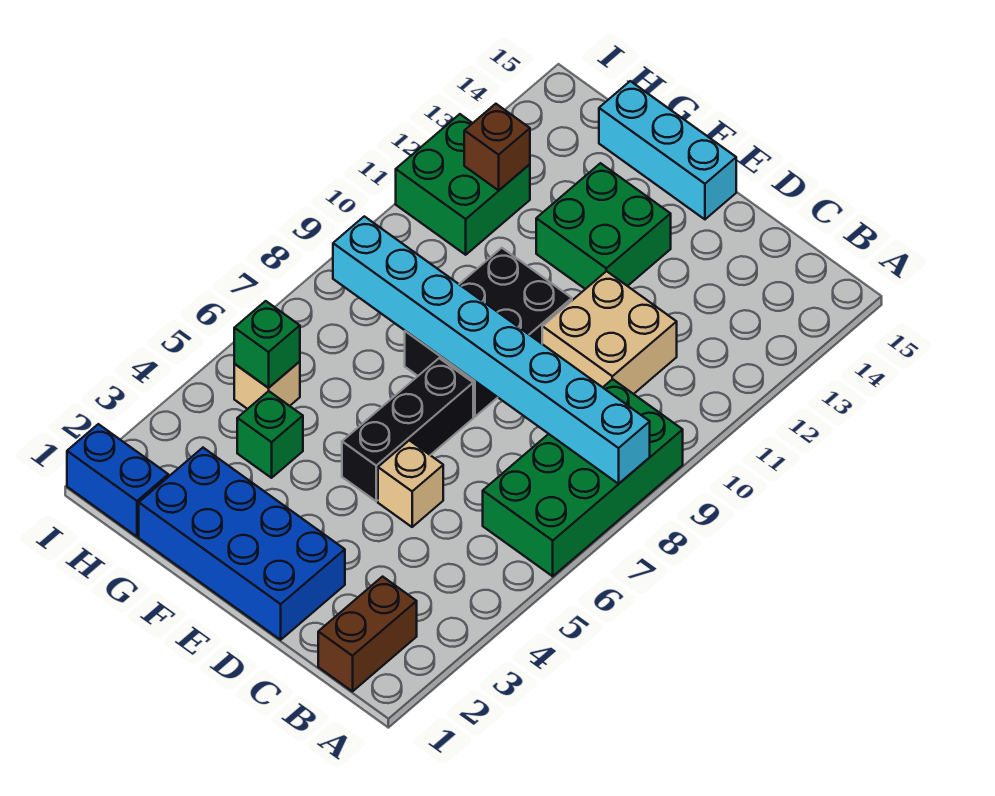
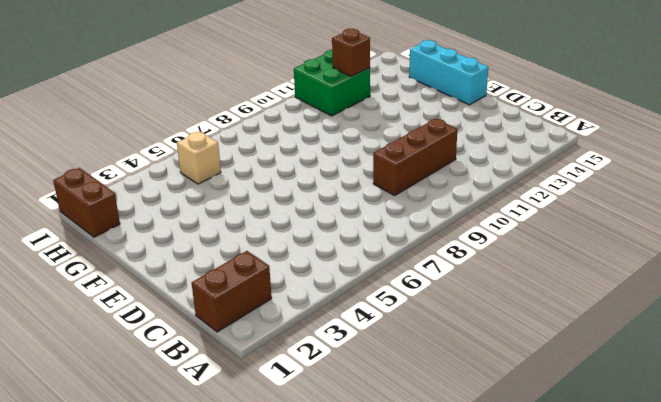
brown 1x3 brick [373,119,457,196] -> tan 2x2 brick [542,271,677,394]
brown 1x2 brick [53,168,120,237] -> blue 1x2 brick [67,424,168,537]
none -> green 2x4 brick [483,379,683,576]
none -> blue 2x4 brick [139,448,345,640]
none -> tan 1x1 brick [378,440,443,527]

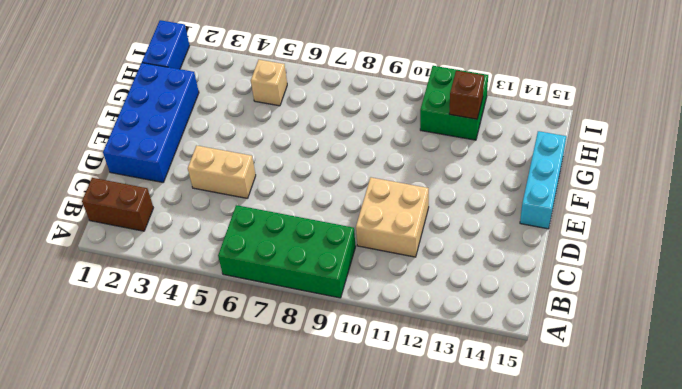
tan 1x2 brick [188,146,256,198] -> tan 1x1 brick [378,440,443,527]
none -> black 1x3 brick [342,358,473,501]
none -> black 2x3 brick [405,248,572,417]
none -> green 2x2 brick [536,163,671,289]

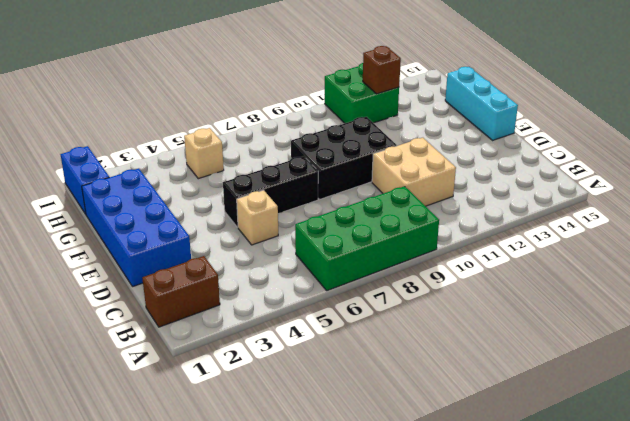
none -> green 2x2 brick [536,163,671,289]
none -> green 1x1 brick [237,391,303,478]
none -> cyan 1x8 brick [333,216,650,484]

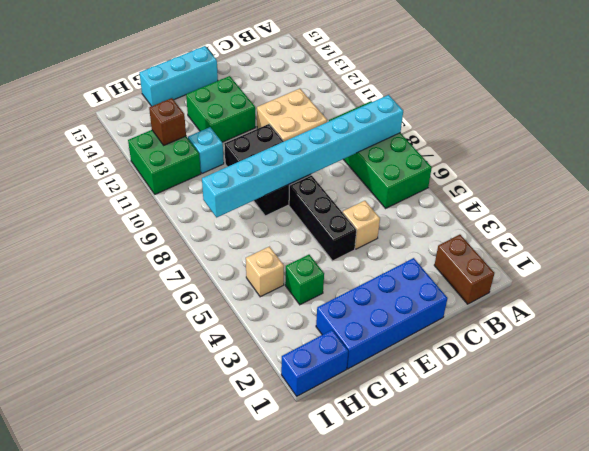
cyan 1x1 brick [188,127,224,173] -> none
none -> green 1x1 brick [234,301,300,388]

